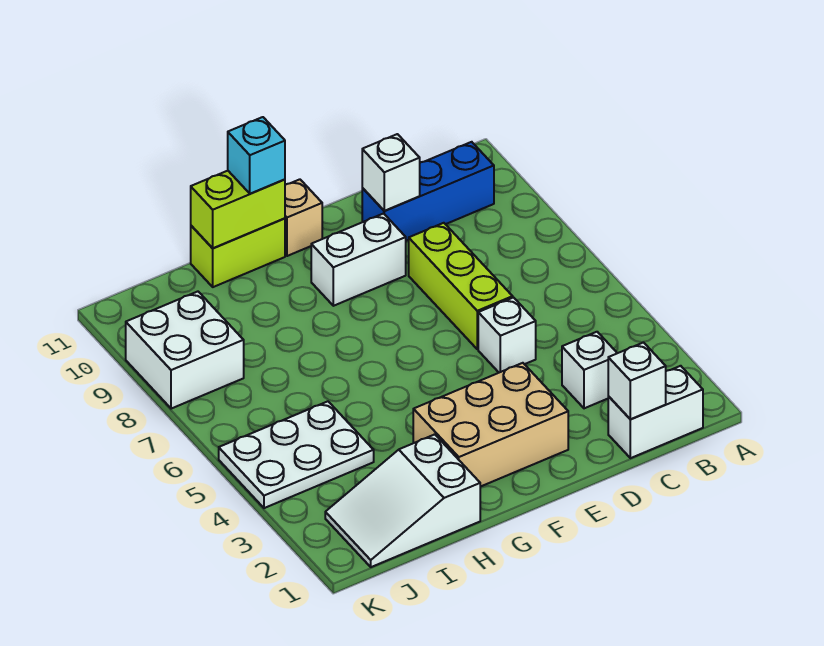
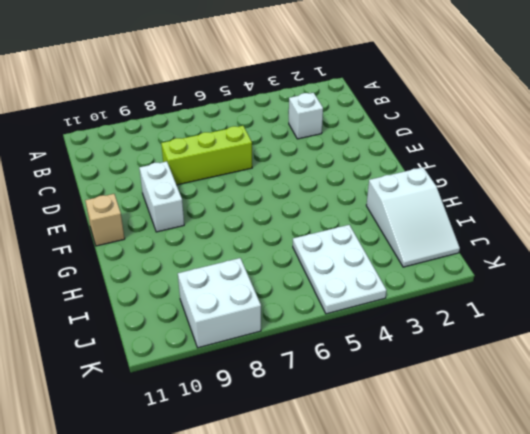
none -> white 1x2 brick [608,366,703,458]
none -> blue 1x3 brick [362,142,494,241]
none -> white 1x1 brick [478,298,536,373]

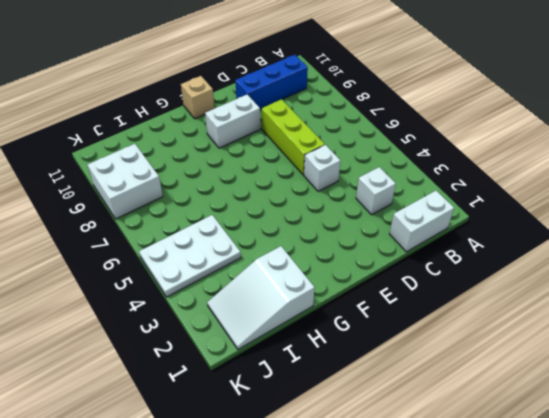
none -> tan 2x3 brick [413,363,568,487]
none -> lime 1x2 brick [191,218,285,287]
none -> white 1x1 brick [608,343,666,419]

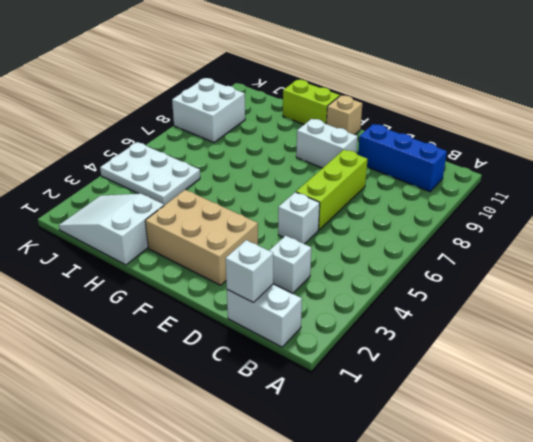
none -> white 1x1 brick [362,134,420,211]
none -> lime 1x2 brick [191,171,285,248]
none -> cyan 1x1 brick [228,117,285,194]

